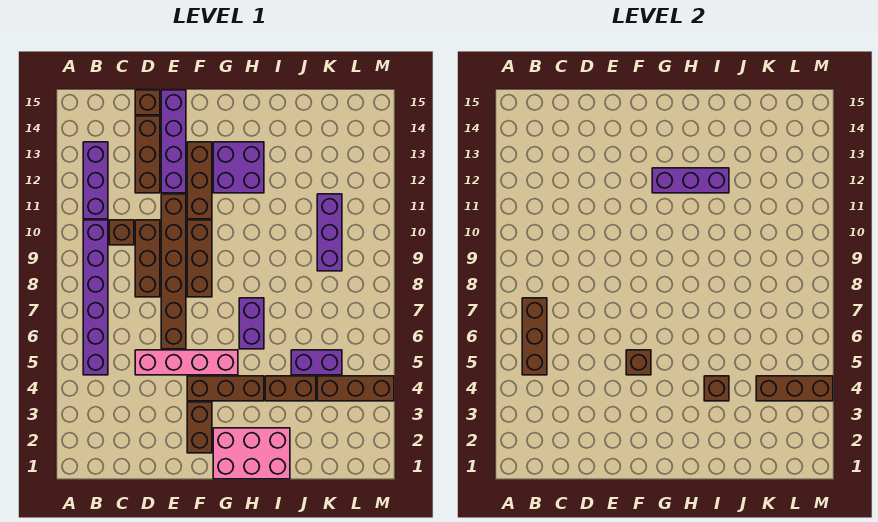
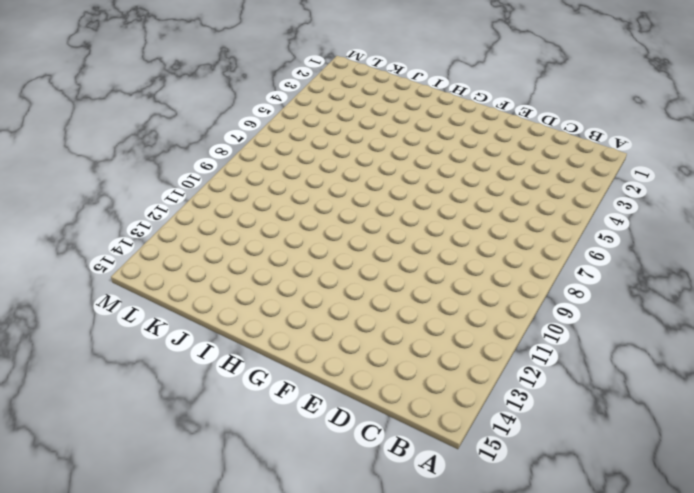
none -> purple 1x6 brick [83,220,108,375]
none -> purple 1x3 brick [83,142,108,219]
none -> brown 1x1 brick [109,220,134,245]

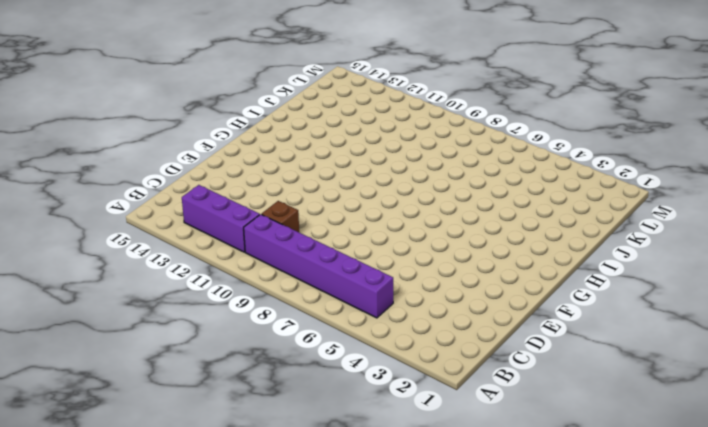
none -> pink 1x4 brick [135,350,238,375]
none -> brown 1x3 brick [135,220,160,297]
none -> brown 1x3 brick [135,116,160,193]

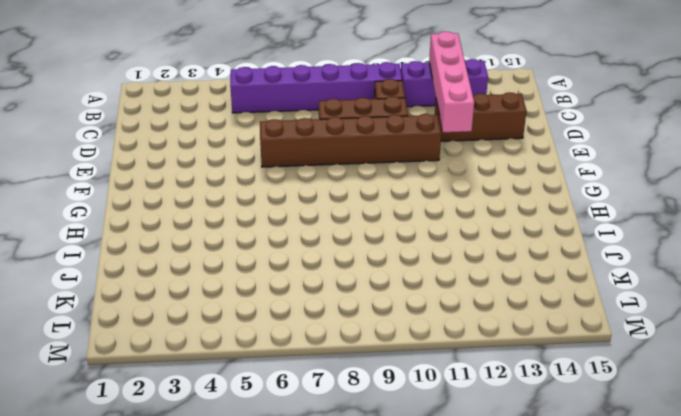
pink 1x4 brick [429,32,474,132] -> pink 1x4 brick moved to [135,350,238,375]
none -> brown 1x1 brick [135,90,160,115]
none -> purple 1x4 brick [161,90,186,193]
none -> brown 1x2 brick [187,402,212,453]

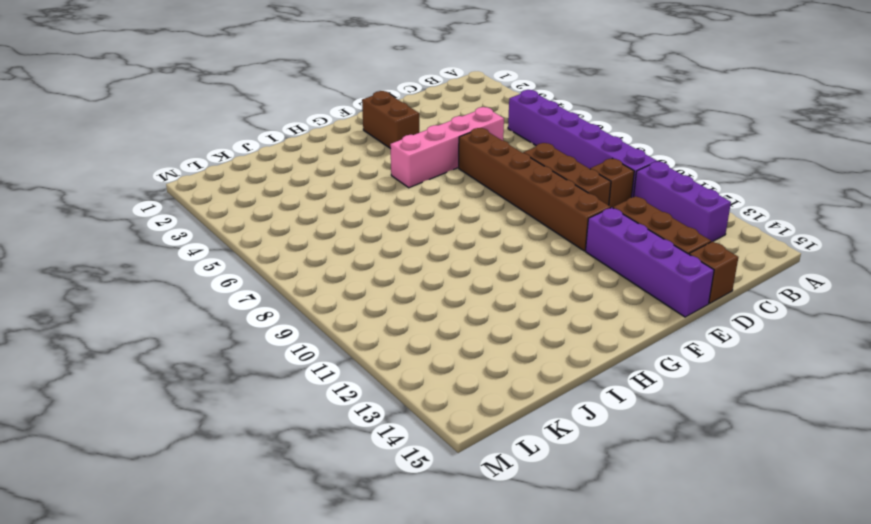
none -> brown 1x3 brick [187,376,264,401]
none -> brown 1x3 brick [187,220,212,297]
none -> brown 1x3 brick [187,142,212,219]

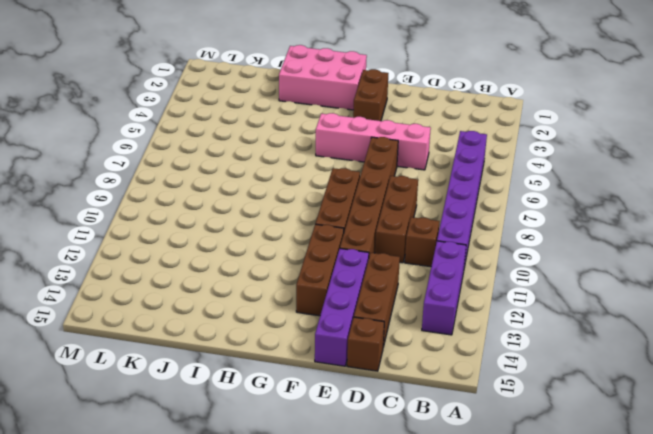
none -> brown 1x3 brick [187,376,264,401]
none -> purple 2x2 brick [213,142,264,193]
none -> purple 1x2 brick [239,298,264,349]

